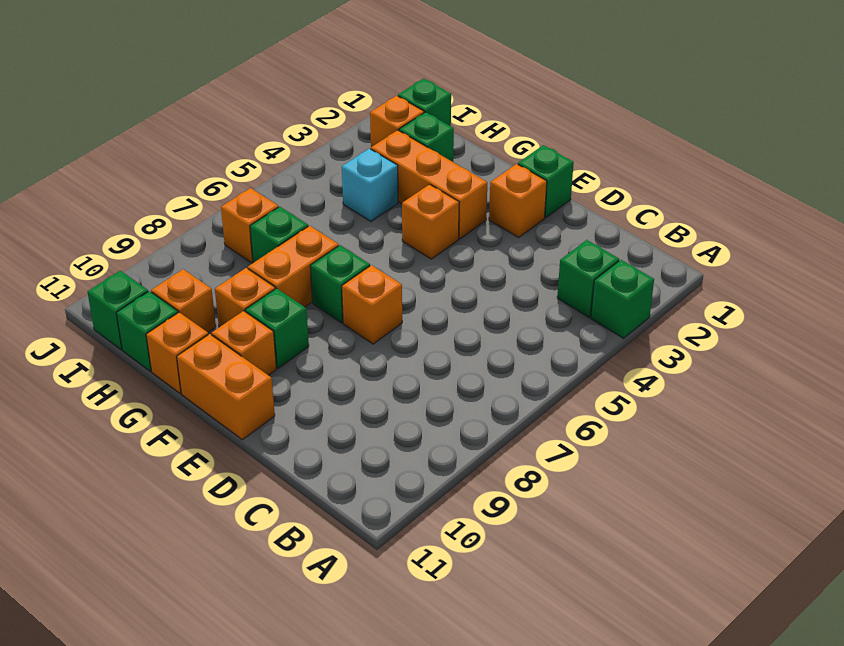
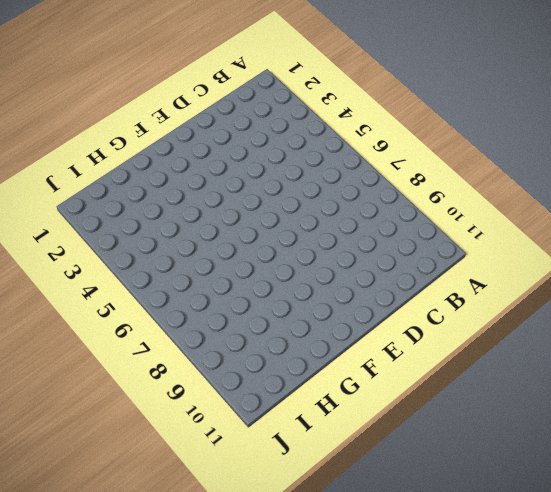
none -> green 1x1 brick [591,260,654,338]
none -> green 1x1 brick [557,240,619,317]
none -> green 1x1 brick [518,145,574,218]

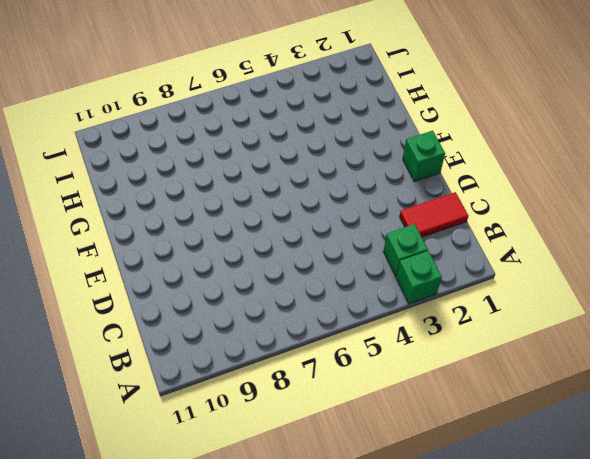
red 1x2 tile [400,192,468,237] -> none
none -> orange 1x1 brick [489,164,547,237]
none -> orange 1x1 brick [342,265,402,344]
none -> orange 1x2 brick [177,334,275,440]

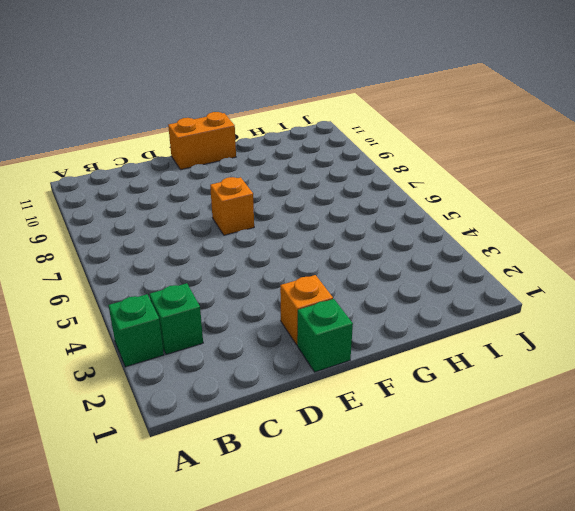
none -> orange 1x3 brick [371,130,487,239]
none -> orange 1x1 brick [402,184,459,259]
none -> green 1x1 brick [310,245,370,323]

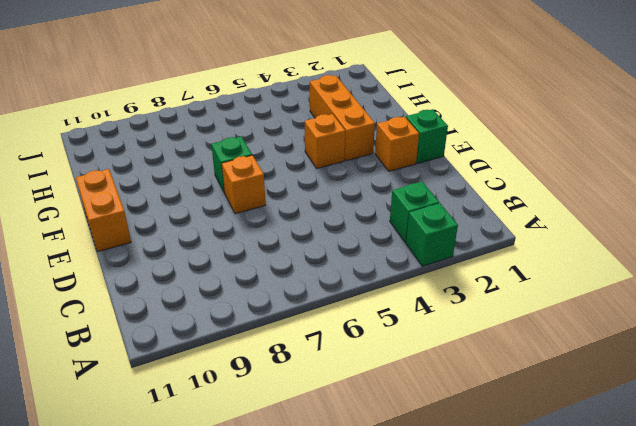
none -> green 1x1 brick [245,288,309,368]
none -> orange 1x1 brick [211,311,276,375]
none -> orange 1x2 brick [248,226,339,307]

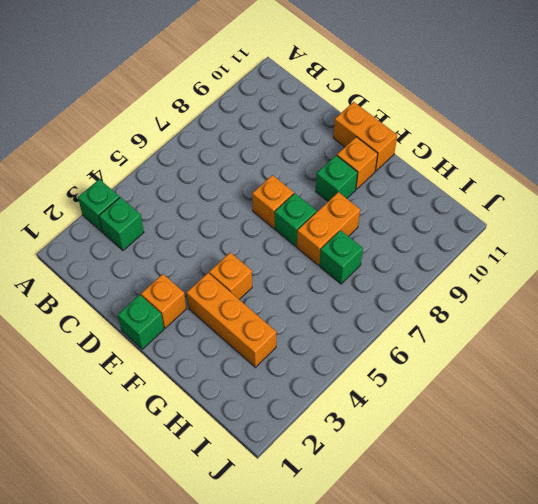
none -> orange 1x1 brick [215,268,275,327]
none -> orange 1x1 brick [146,312,208,393]
none -> green 1x1 brick [399,112,454,162]

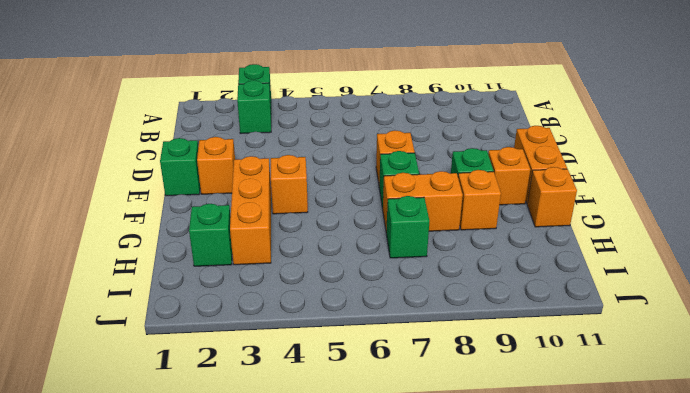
none -> cyan 1x1 brick [342,149,398,221]
none -> orange 1x1 brick [151,269,216,332]
none -> green 1x1 brick [116,291,178,371]

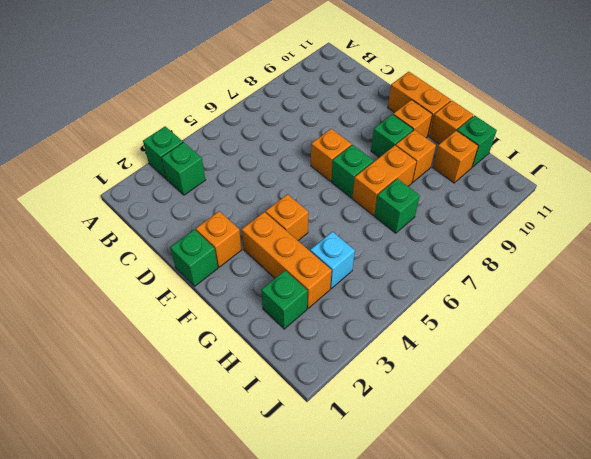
none -> green 1x1 brick [398,78,451,126]
none -> orange 1x1 brick [370,96,424,147]
none -> orange 1x1 brick [221,188,278,263]

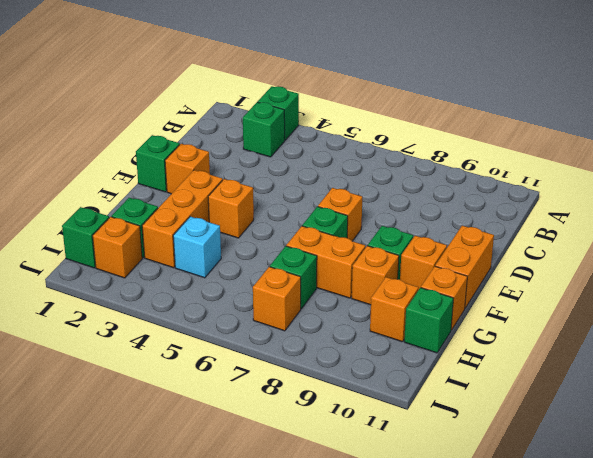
none -> green 1x1 brick [88,271,148,350]

